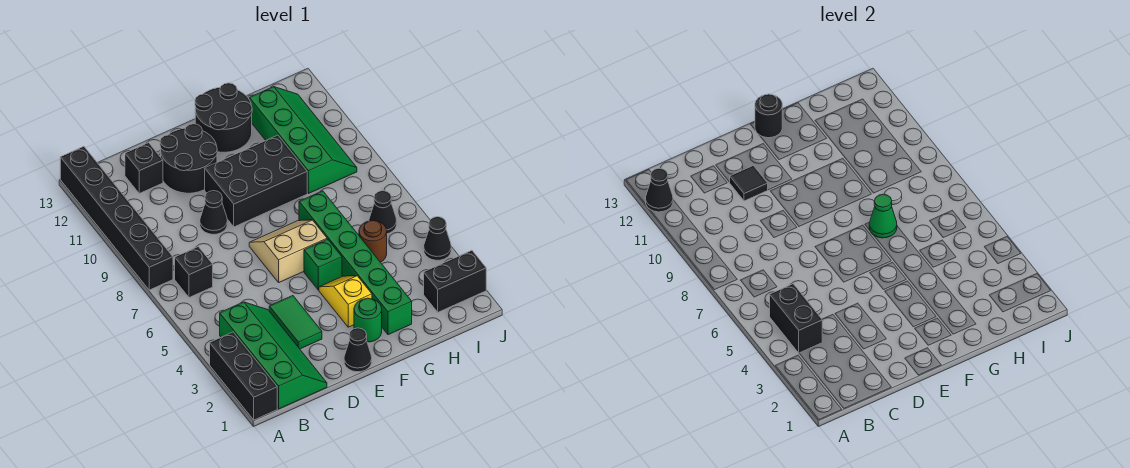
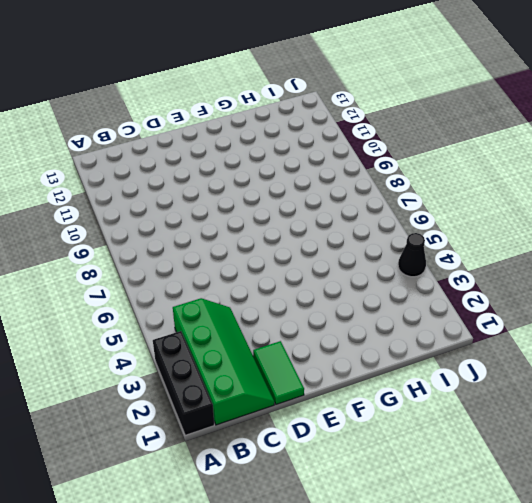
green 1x2 tile [253,341,304,404] -> green 1x2 tile moved to [269,296,322,349]
none -> black 1x6 brick [60,146,173,290]
none -> black 1x1 brick [175,247,213,297]
none -> black 1x1 brick [125,143,163,193]

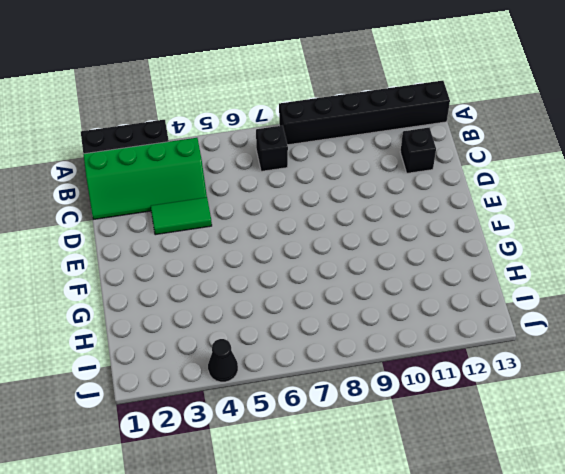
none -> black 1x1 cone [200,191,227,234]
none -> black 2x2 round brick [160,124,217,193]
none -> black 1x1 cone [344,328,372,372]

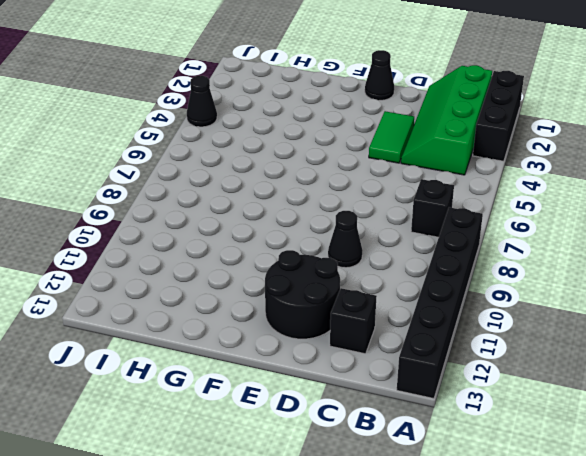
none -> tan 2x2 slope [249,220,327,282]
none -> black 2x3 brick [205,135,307,227]
none -> green 1x1 round brick [354,298,382,342]

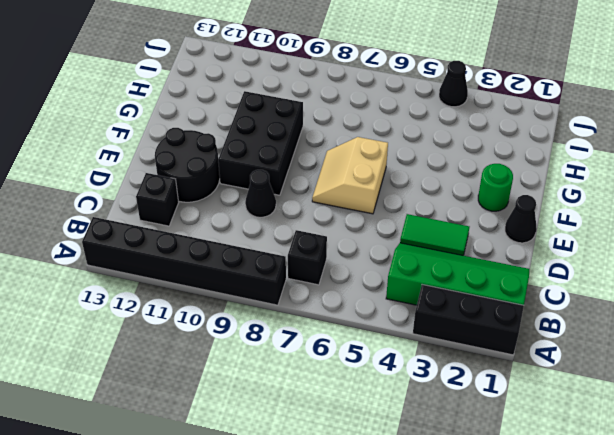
none -> yellow 1x2 slope [319,276,372,327]
none -> green 1x1 brick [304,239,342,290]
none -> black 2x2 round brick [195,83,252,152]

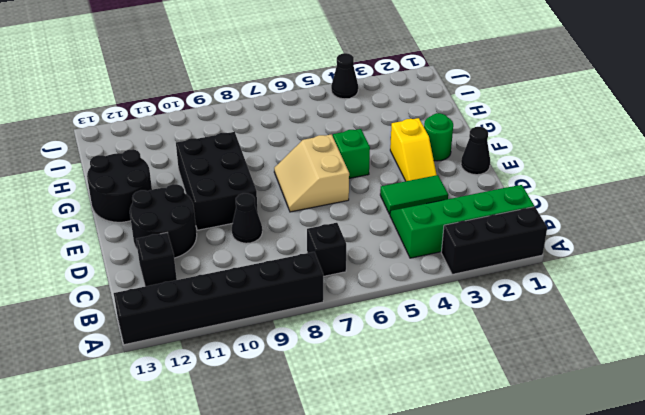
yellow 1x2 slope [390,118,437,181] -> yellow 1x2 slope turned to [319,276,372,327]
none -> green 1x6 brick [299,191,412,335]
none -> brown 1x1 round brick [359,220,387,262]
none -> green 2x4 slope [249,87,357,194]

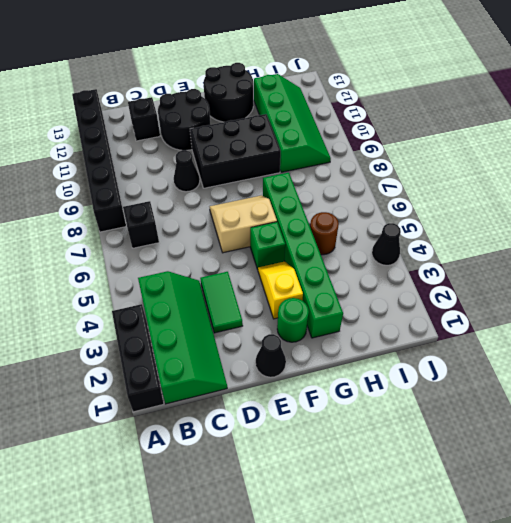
none -> black 1x2 brick [424,250,486,312]
none -> black 1x1 cone [369,191,397,234]
none -> black 1x1 cone [645,168,673,212]

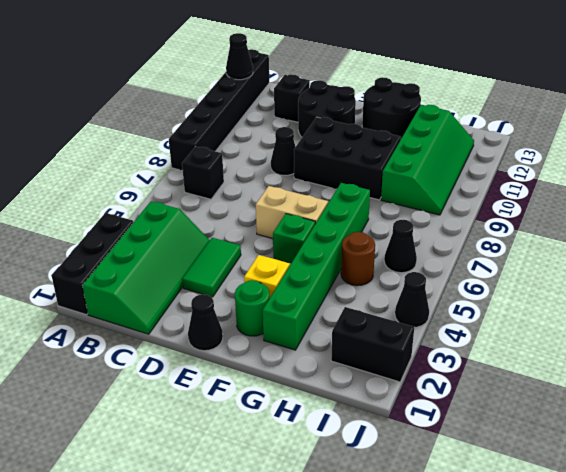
none -> black 1x2 brick [770,284,822,353]
none -> black 1x1 tile [730,166,768,201]
none -> black 1x1 round brick [755,94,782,138]

